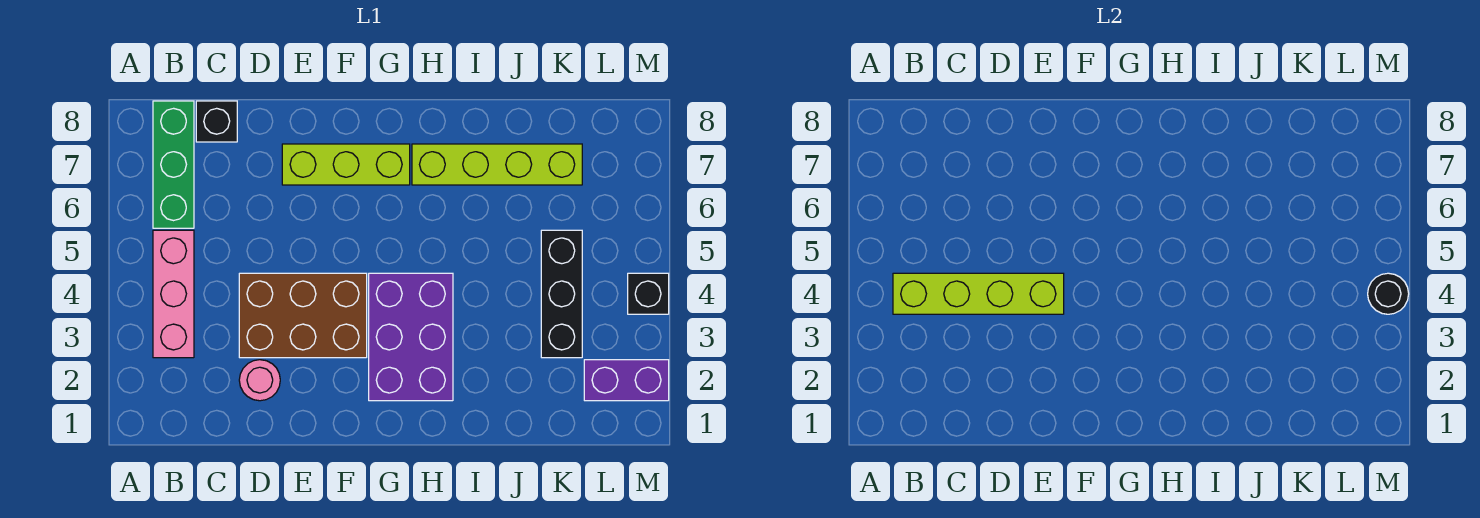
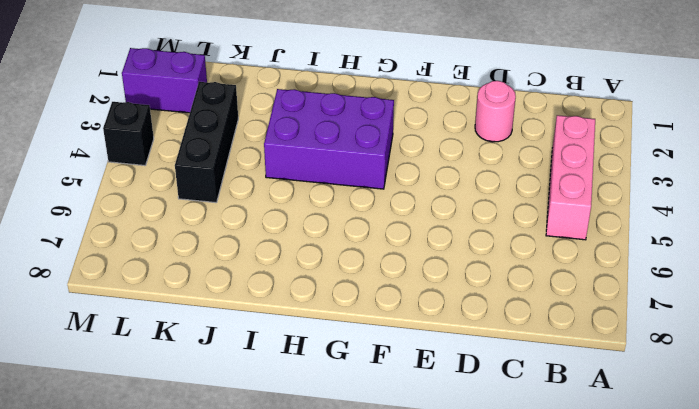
purple 2x3 brick [264,89,394,189] -> purple 2x3 brick turned to [369,273,453,401]
none -> green 1x3 brick [153,101,194,228]
none -> black 1x1 brick [196,101,237,142]
none -> brown 2x3 brick [239,273,367,358]

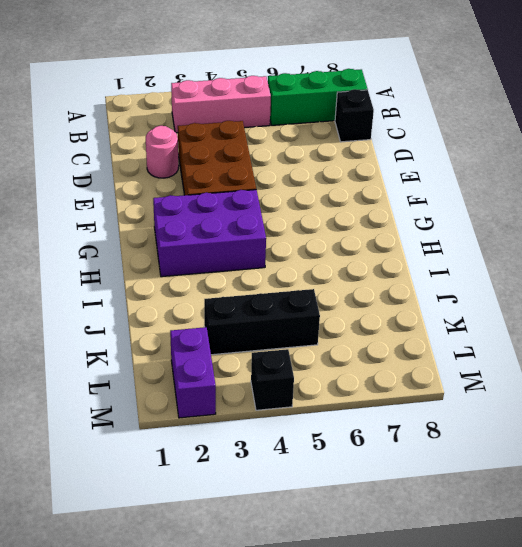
none -> lime 1x3 brick [282,144,410,185]
none -> lime 1x4 brick [412,144,582,185]
none -> lime 1x4 brick [893,273,1064,314]

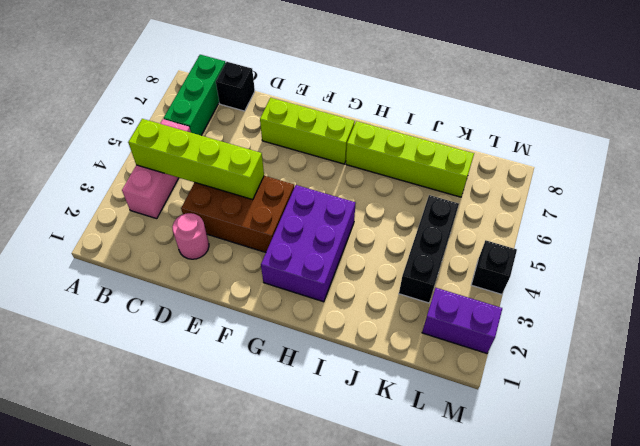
none -> black 1x1 round brick [1368,273,1409,314]

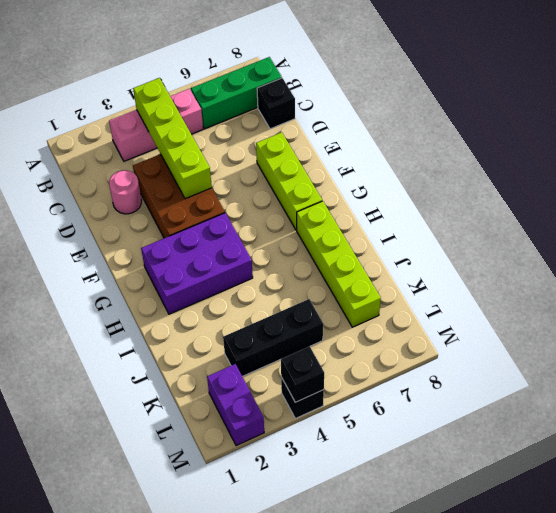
black 1x1 brick [281,346,324,402] -> black 1x1 round brick [1368,273,1409,314]

